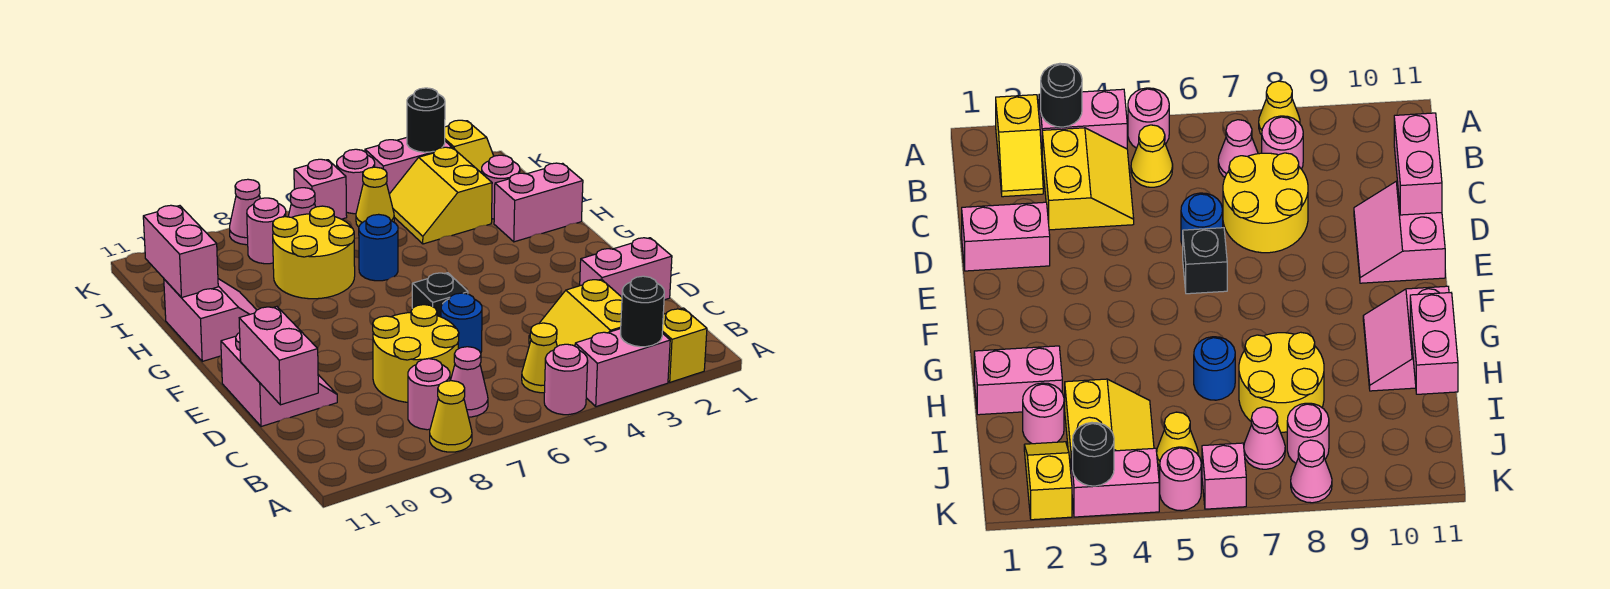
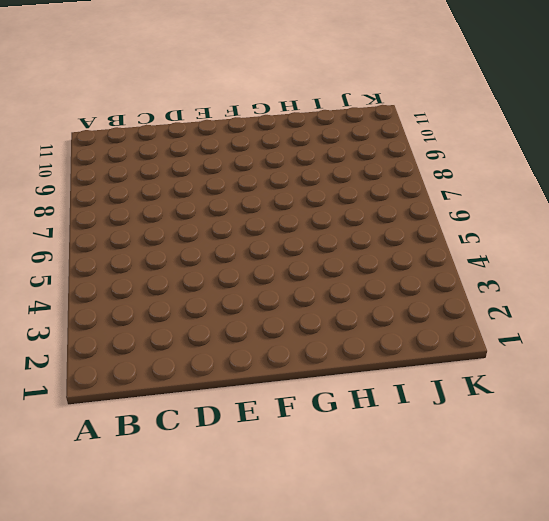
none -> yellow 1x2 slope [662,308,707,382]
none -> pink 1x2 brick [575,329,670,407]
none -> pink 1x1 round brick [544,344,588,415]
none -> yellow 1x1 cone [430,381,472,452]

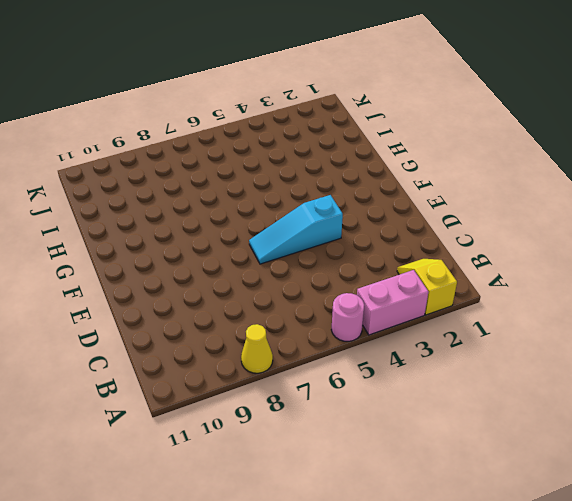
cyan 1x3 slope [249,195,343,264] -> black 1x1 brick [412,273,468,317]
none -> yellow 2x2 slope [529,279,622,346]
none -> yellow 1x1 cone [522,323,557,393]
none -> pink 1x1 cone [451,347,488,417]
none -> pink 1x1 round brick [408,359,450,430]

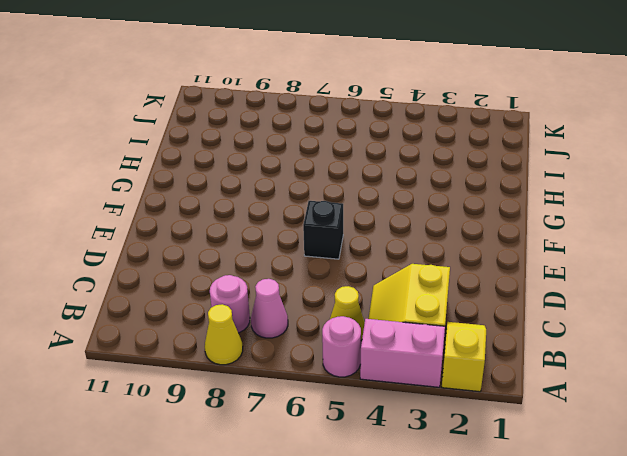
none -> yellow 2x2 round brick [373,305,459,402]
none -> pink 1x2 brick [580,238,672,300]
none -> blue 1x1 round brick [441,293,482,353]
none -> pink 2x2 slope [221,333,337,427]

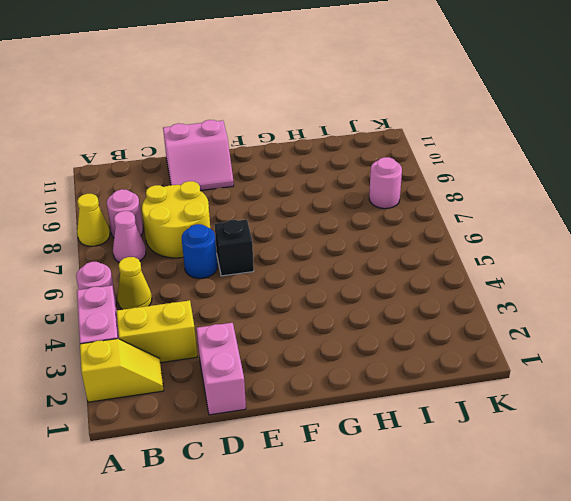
none -> pink 2x2 slope [164,279,256,361]
none -> pink 1x2 brick [494,163,583,242]
none -> blue 1x1 round brick [359,214,398,281]
none -> yellow 2x2 round brick [273,206,355,299]

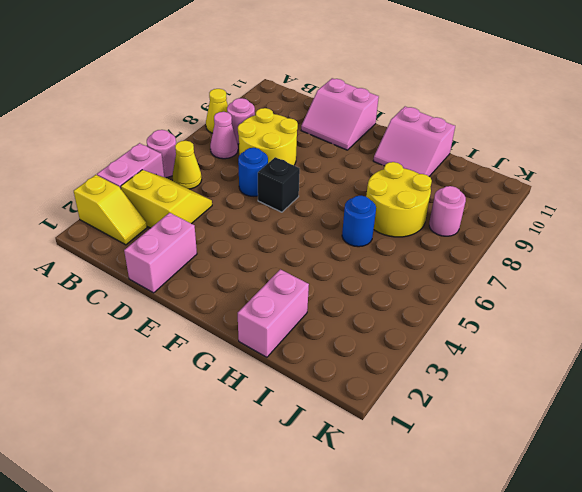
none -> pink 1x1 round brick [481,155,520,219]
none -> yellow 2x2 slope [389,147,492,244]
none -> yellow 1x2 slope [445,120,494,172]
none -> yellow 1x1 cone [356,167,394,227]

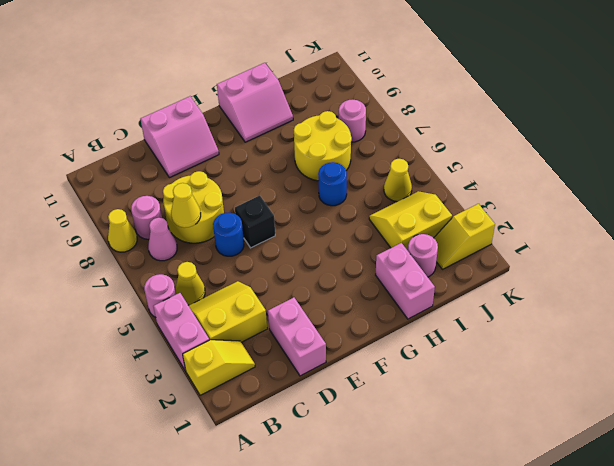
yellow 1x1 cone [171,183,201,228] -> none
none -> pink 1x1 cone [288,188,315,217]
none -> pink 1x2 brick [365,138,452,194]
none -> pink 1x1 round brick [337,149,375,214]
none -> pink 1x1 brick [294,159,347,219]

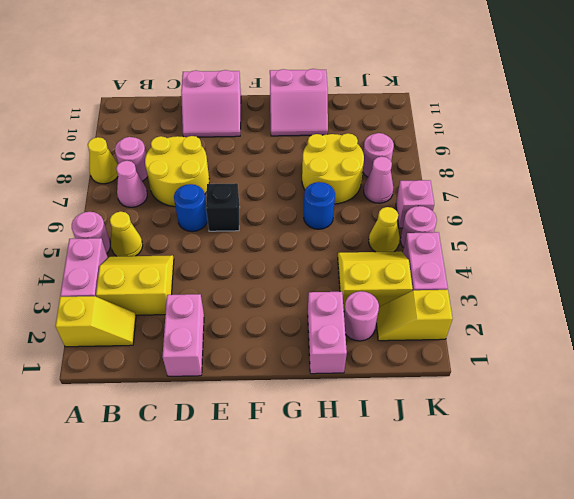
none -> pink 1x1 cone [230,179,260,245]
none -> black 1x1 round brick [620,276,664,347]
none -> pink 1x2 brick [239,307,318,405]
none -> pink 1x2 brick [143,205,218,298]

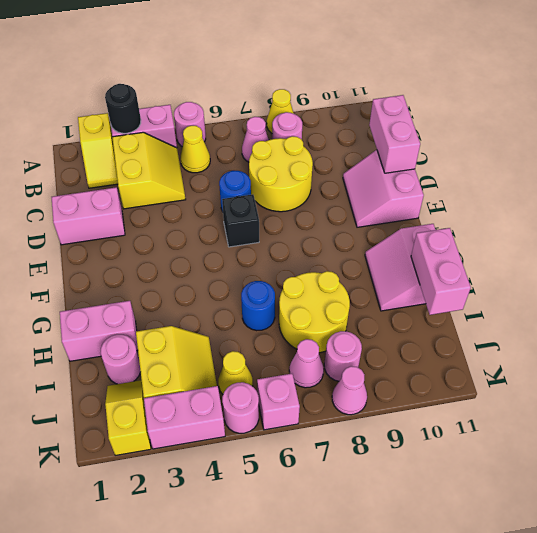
none -> black 1x1 round brick [407,88,445,152]

